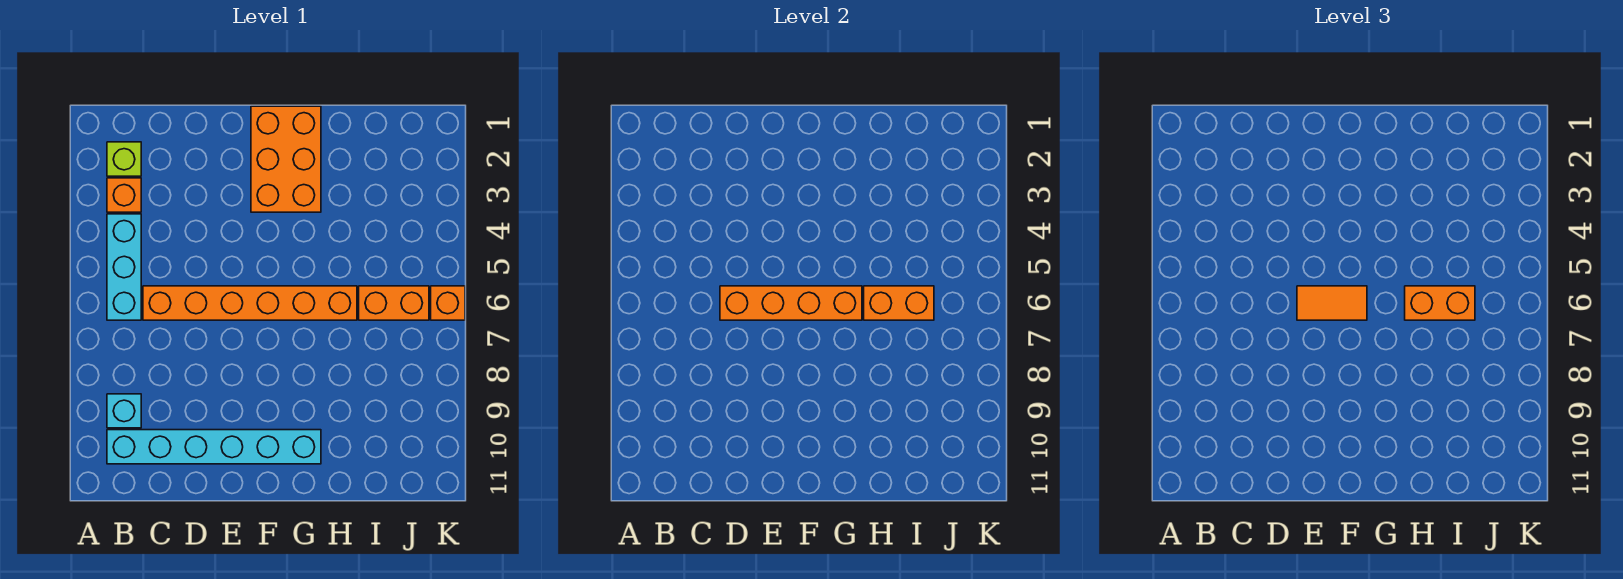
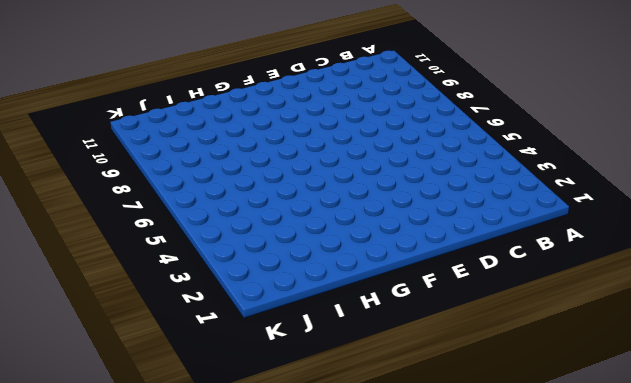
none -> lime 1x1 brick [107,142,141,176]
none -> orange 1x1 brick [107,178,141,212]
none -> cyan 1x3 brick [107,214,141,320]

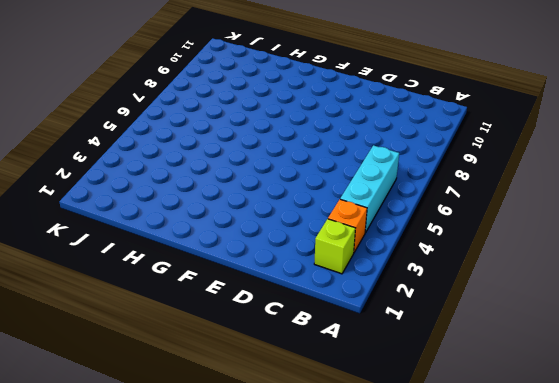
none -> cyan 1x1 brick [107,394,141,428]
none -> cyan 1x6 brick [107,430,321,464]
none -> orange 1x6 brick [143,286,357,320]

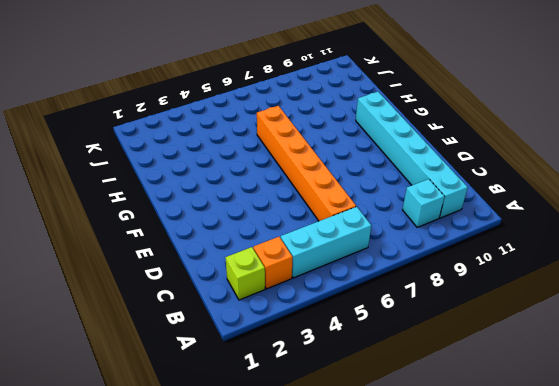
none -> orange 2x3 brick [251,106,321,212]
none -> orange 1x2 brick [359,286,429,320]
none -> orange 1x1 brick [431,286,465,320]

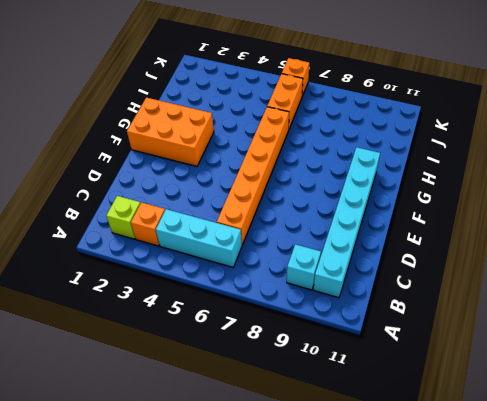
none -> orange 1x4 brick [720,286,862,320]
none -> orange 1x2 brick [864,286,934,320]
none -> orange 1x2 tile [1297,286,1367,320]

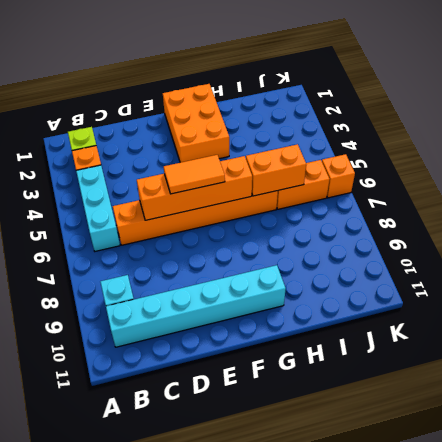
none -> orange 1x2 brick [1405,286,1475,320]

